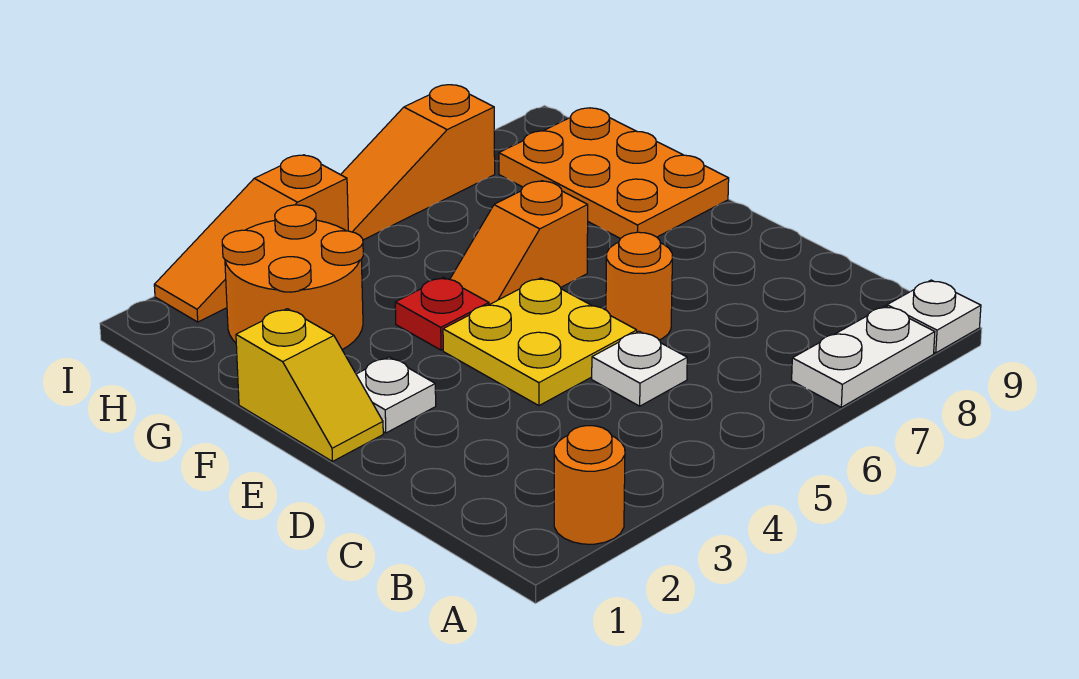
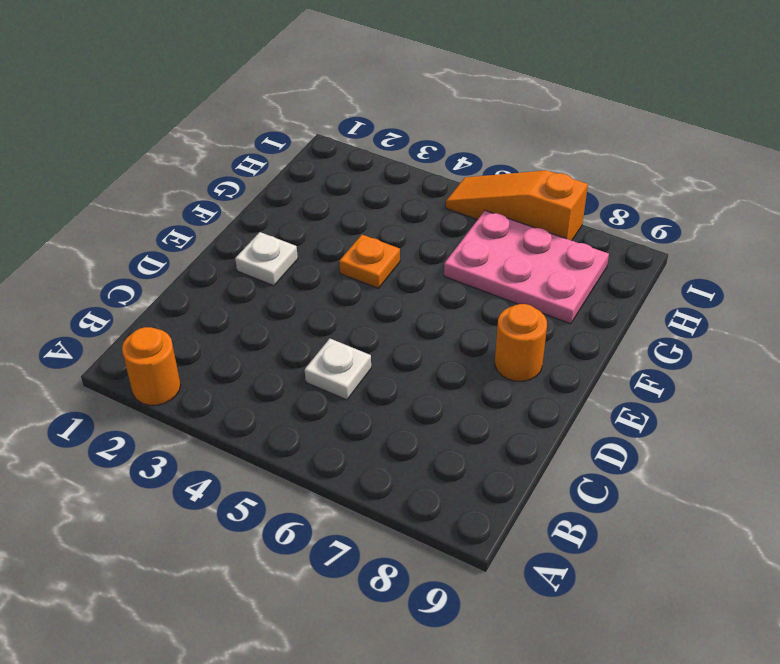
orange 1x1 round brick [495,304,547,381] -> orange 1x1 round brick moved to [606,232,672,340]
orange 1x1 plate [339,235,400,288] -> red 1x1 plate [395,277,489,350]
pink 2x3 plate [444,211,609,324] -> orange 2x3 plate [499,108,729,239]
none -> white 1x2 plate [792,306,935,407]
none -> white 1x1 plate [887,280,981,353]
none -> yellow 2x2 plate [443,278,637,406]

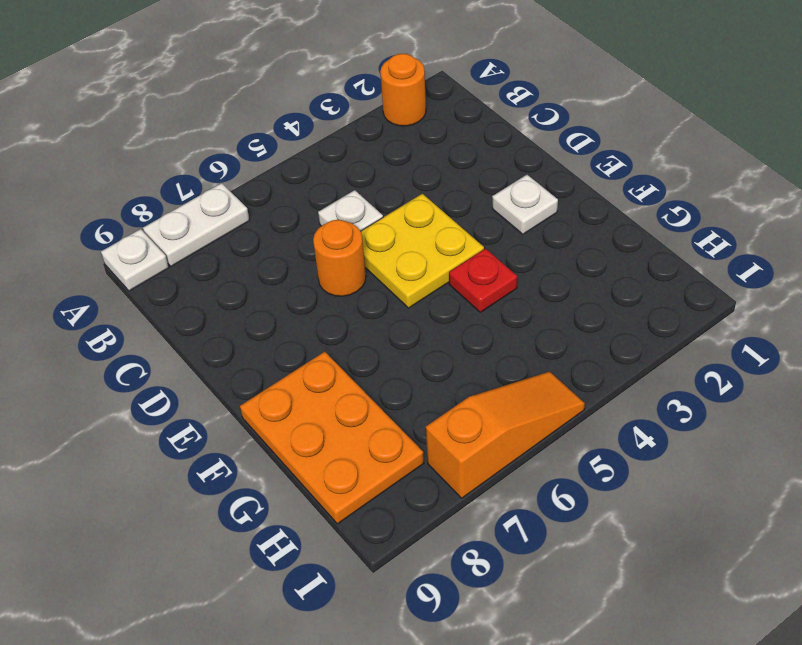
none -> yellow 1x2 slope [236,309,383,461]
none -> orange 1x2 slope [450,181,588,305]
none -> orange 2x2 round brick [222,205,363,350]

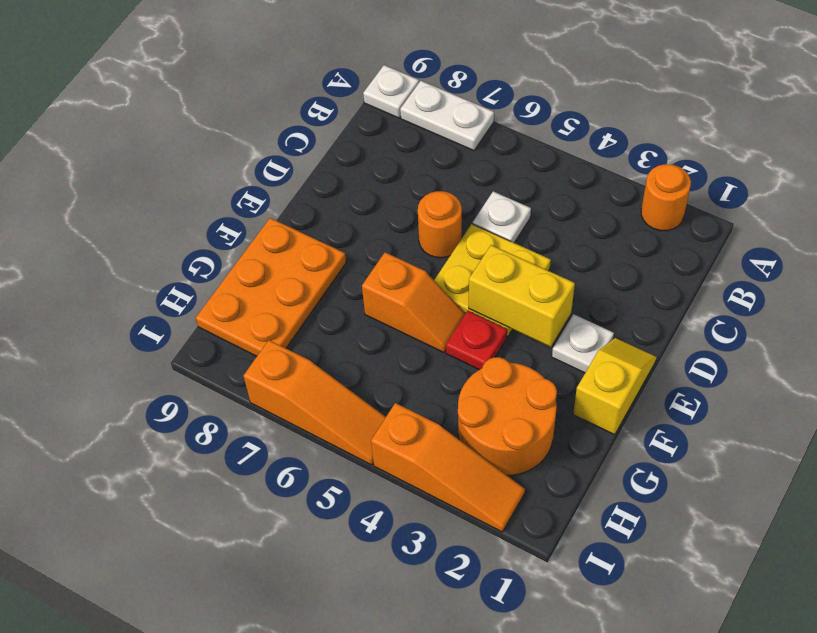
yellow 1x2 brick [469,245,575,347] -> none

